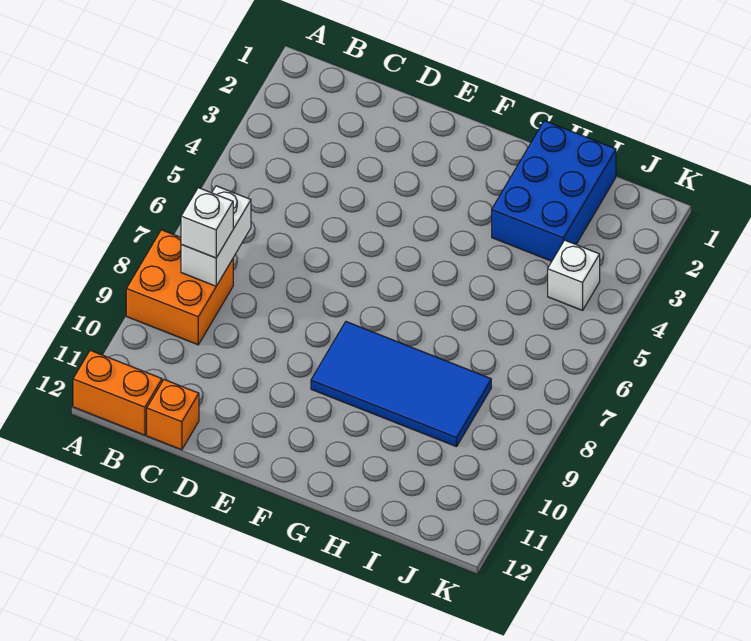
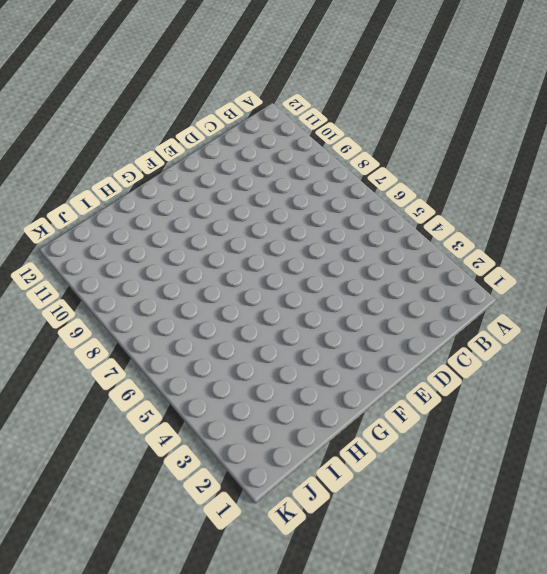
none -> orange 2x2 brick [126,230,233,345]
none -> orange 1x2 brick [73,350,162,435]

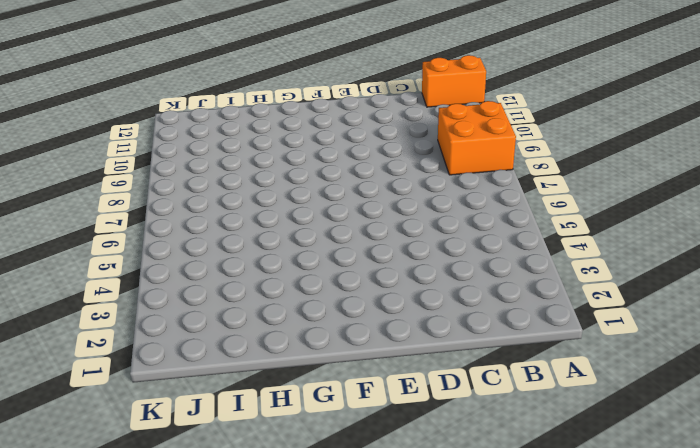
none -> orange 1x1 brick [147,380,199,450]
none -> blue 2x4 tile [311,322,491,447]

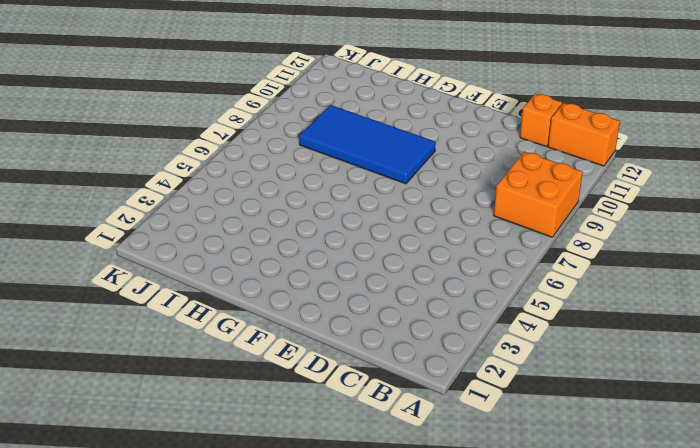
none -> blue 2x3 brick [492,121,616,261]
none -> white 1x1 brick [548,240,600,310]

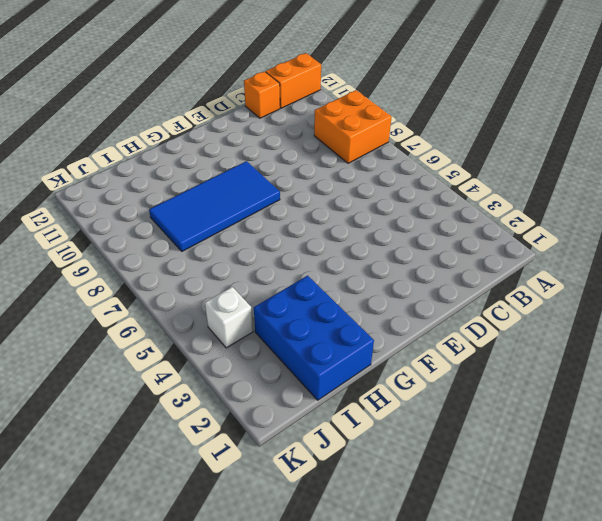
none -> white 1x2 brick [181,186,251,286]
none -> white 1x1 brick [181,188,233,258]

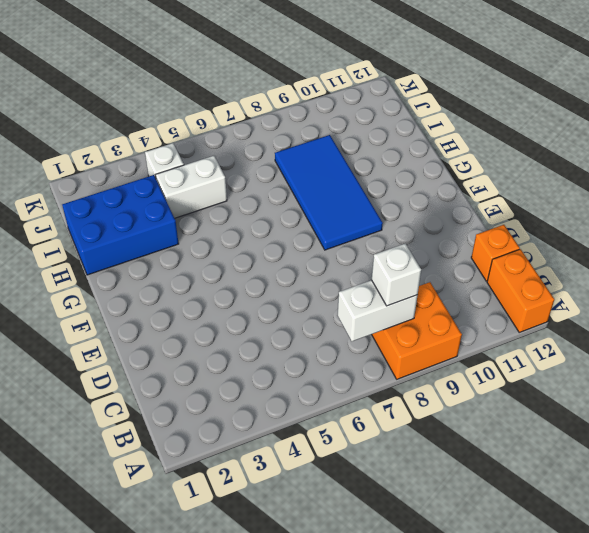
white 1x2 brick [156,156,227,218] -> none

